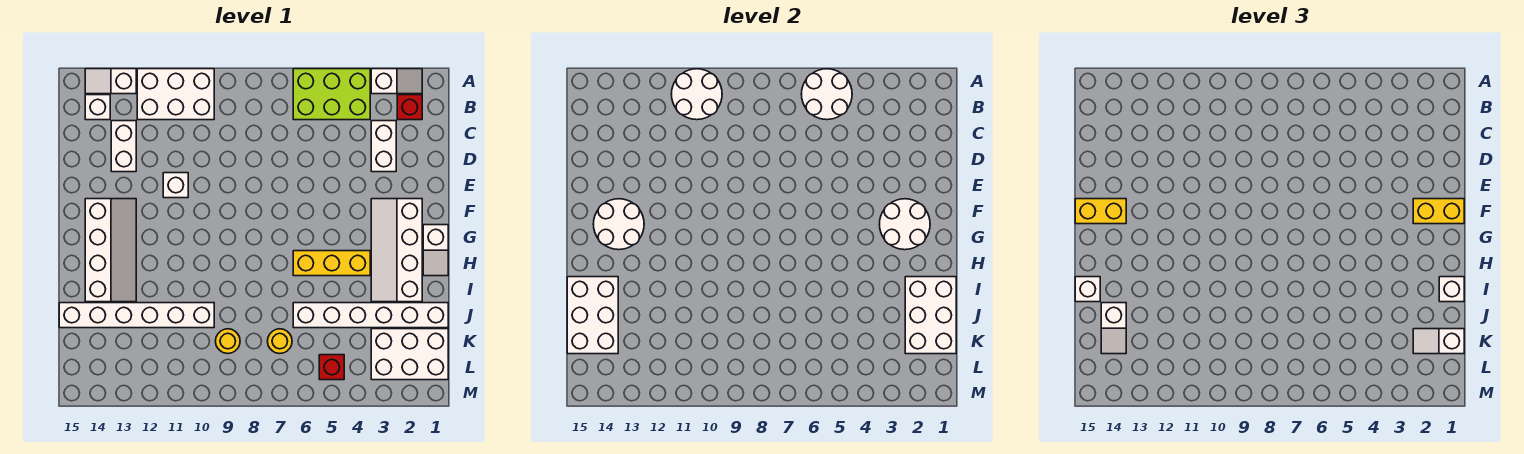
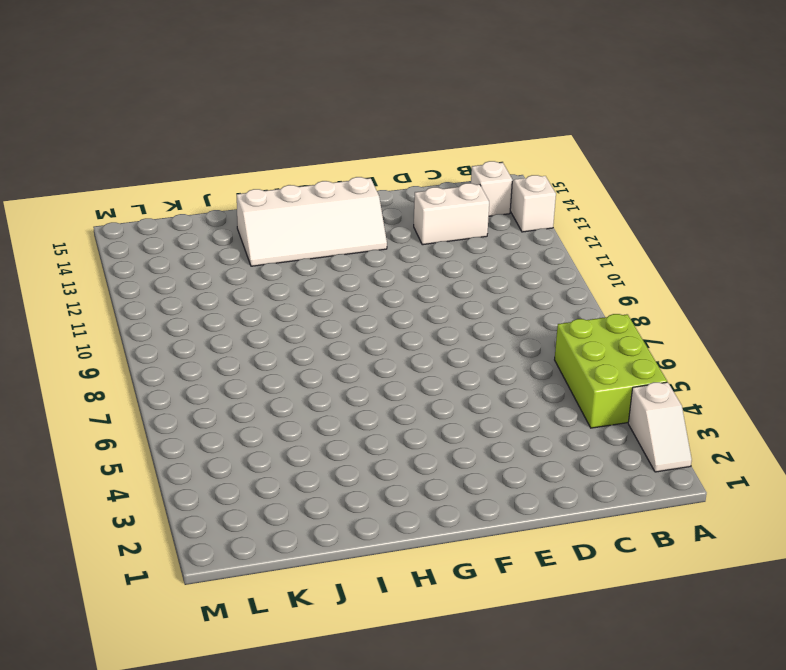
none -> white 2x3 brick [137,69,214,120]
none -> red 1x1 brick [397,95,422,120]
none -> white 1x2 brick [371,121,396,172]
none -> white 1x1 brick [163,173,188,198]

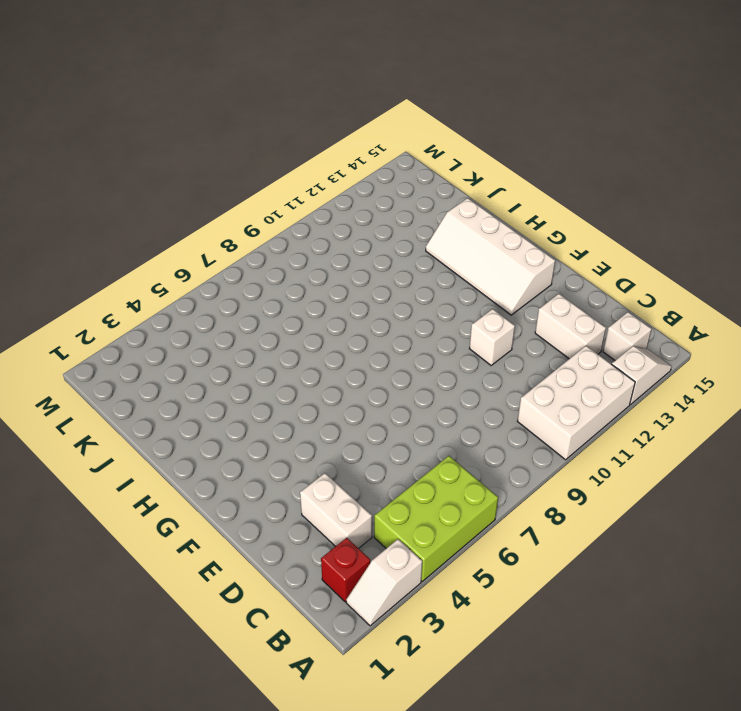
none -> white 2x4 slope [371,199,422,302]
none -> white 1x2 slope [423,225,448,276]
none -> yellow 1x3 brick [293,251,370,276]
none -> white 1x6 brick [293,303,448,328]

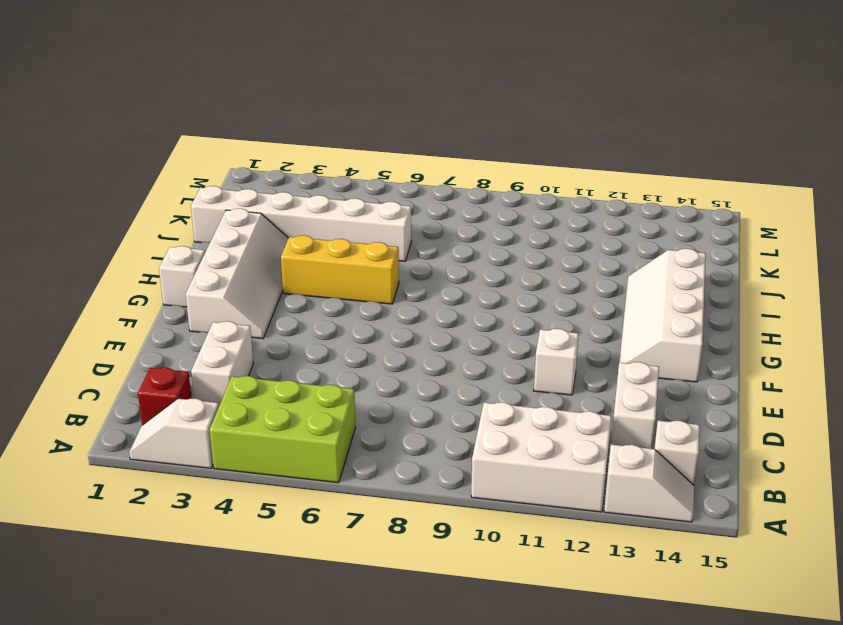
none -> white 1x6 brick [59,303,214,328]
none -> white 2x3 brick [371,329,448,380]
none -> yellow 1x1 round brick [268,329,292,354]
none -> yellow 1x1 round brick [216,329,240,354]

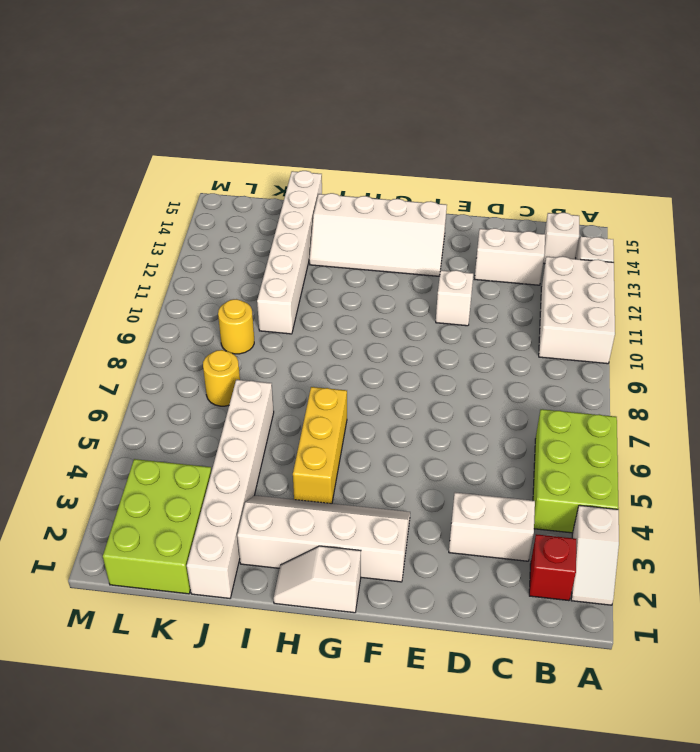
lime 2x3 brick [103,459,211,594] -> white 2x3 brick [371,329,448,380]
none -> red 1x1 brick [319,355,344,380]
none -> white 2x2 round brick [801,69,852,120]
none -> white 2x2 round brick [671,69,722,120]
none -> white 2x2 round brick [879,199,930,250]

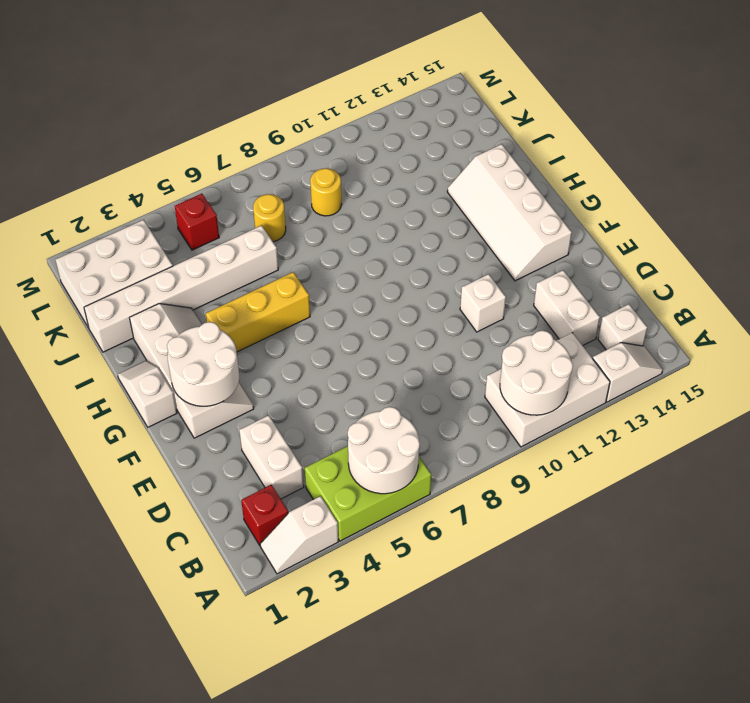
none -> white 1x6 brick [59,303,214,328]
none -> white 2x2 round brick [593,199,644,250]
none -> white 2x3 brick [905,277,956,354]
none -> white 2x3 brick [567,277,618,354]

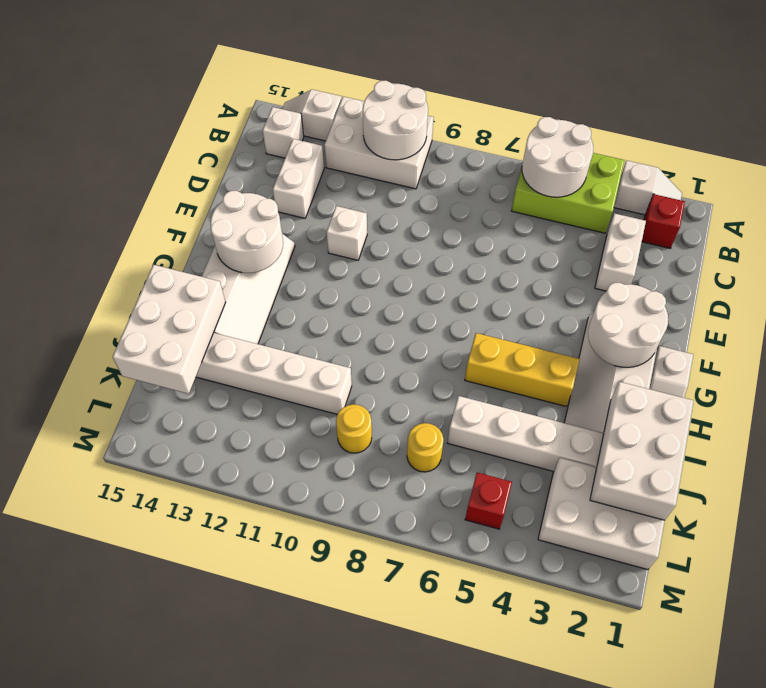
none -> yellow 1x2 brick [1413,199,1464,224]
none -> yellow 1x2 brick [1075,199,1126,224]
none -> white 1x1 brick [1439,277,1464,302]
none -> white 1x1 brick [1075,277,1100,302]

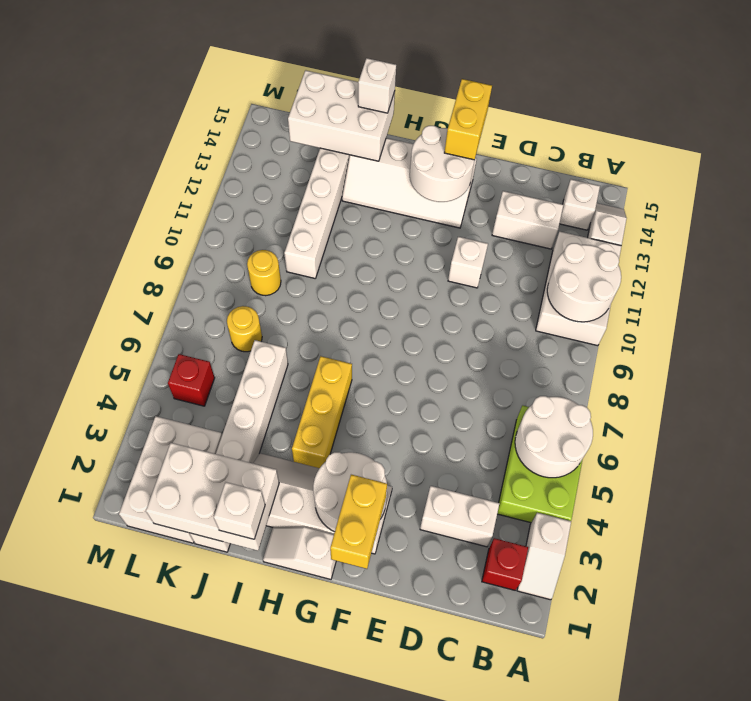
none -> white 1x2 slope [1101,303,1126,354]
none -> white 1x2 slope [1413,329,1464,354]

